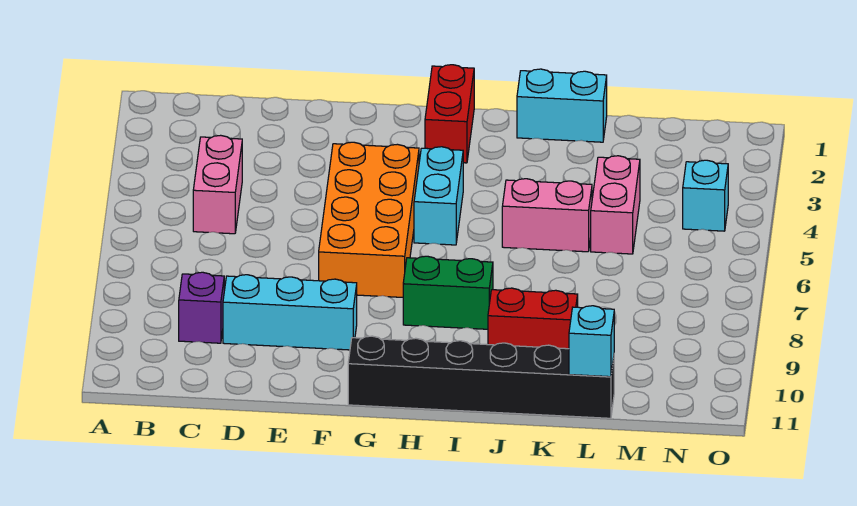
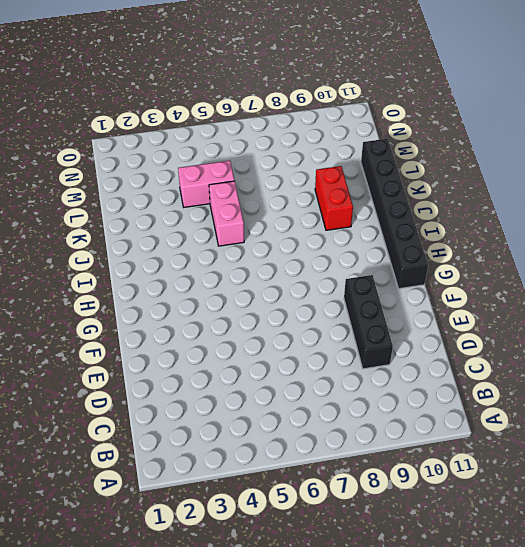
black 1x3 brick [344,275,393,369] -> cyan 1x3 brick [223,275,357,350]
none -> pink 1x2 brick [193,135,242,234]
none -> purple 1x1 brick [179,272,224,343]
none -> orange 2x4 brick [319,142,419,297]

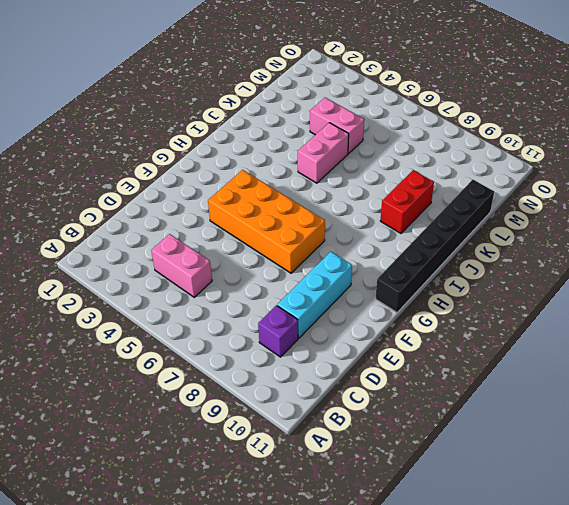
none -> red 1x2 brick [425,65,474,163]
none -> cyan 1x2 brick [414,147,463,245]
none -> green 1x2 brick [403,256,493,329]

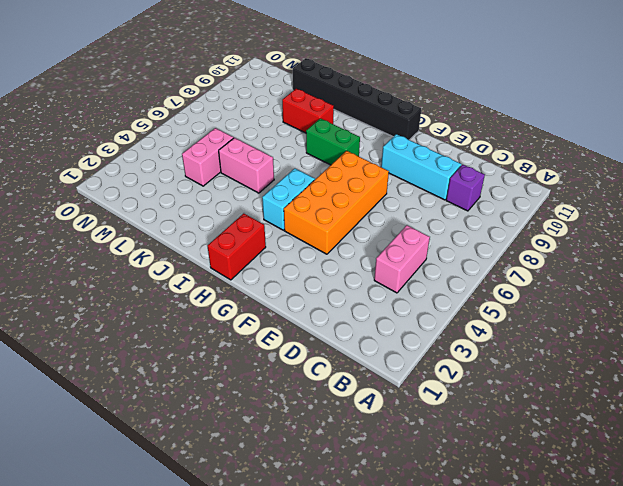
none -> cyan 1x2 brick [517,69,607,142]
none -> cyan 1x1 brick [683,160,728,231]
none -> cyan 1x1 brick [569,306,614,377]

